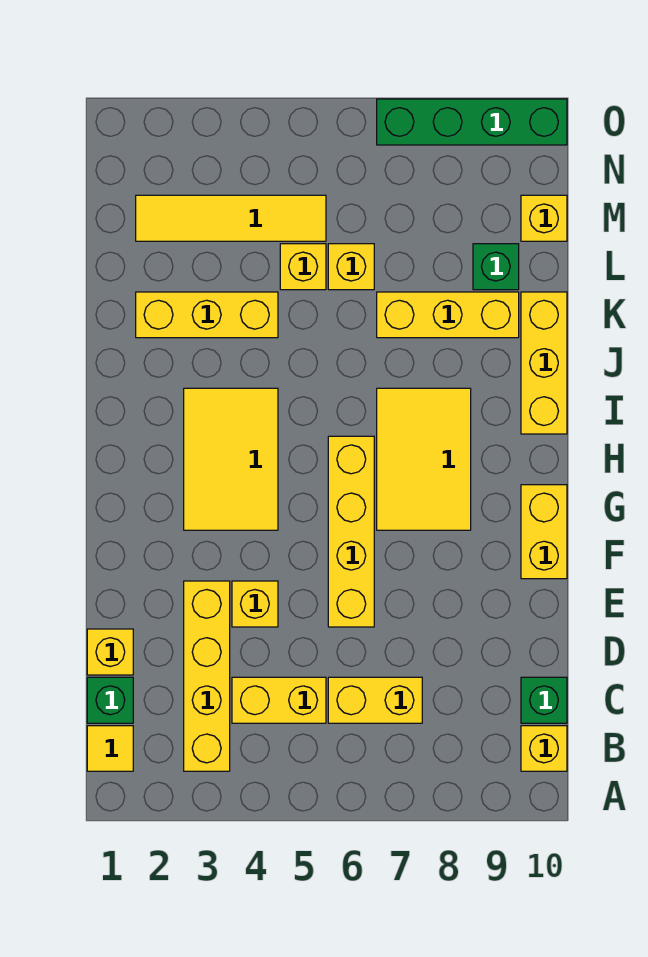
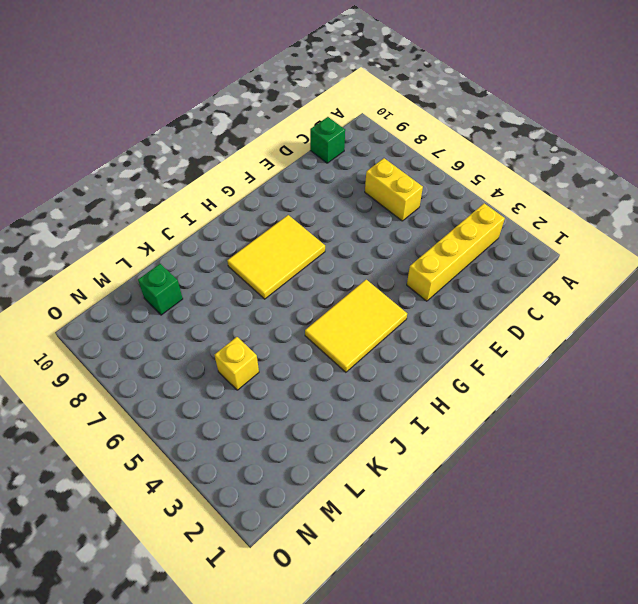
none -> yellow 1x1 tile [87,726,133,771]
none -> yellow 1x1 brick [521,726,567,771]
none -> green 1x1 brick [87,677,133,723]

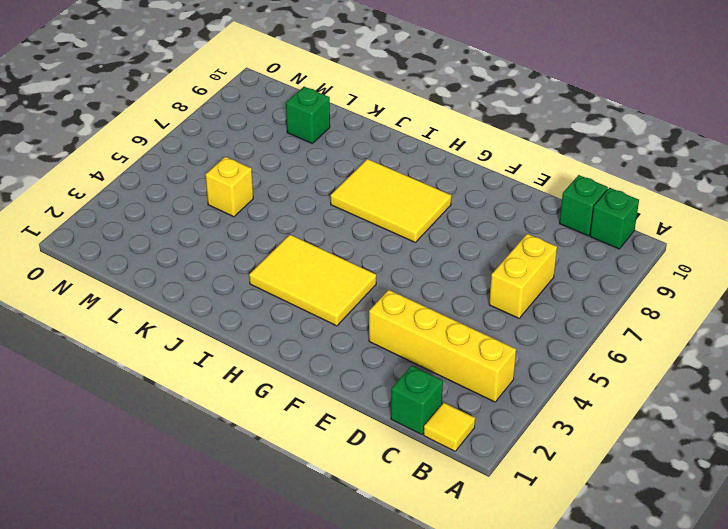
green 1x1 brick [590,188,639,249] -> yellow 1x1 brick [521,726,567,771]
none -> yellow 1x2 brick [232,677,326,723]
none -> yellow 1x1 brick [87,629,133,675]
none -> yellow 1x1 brick [232,581,278,627]

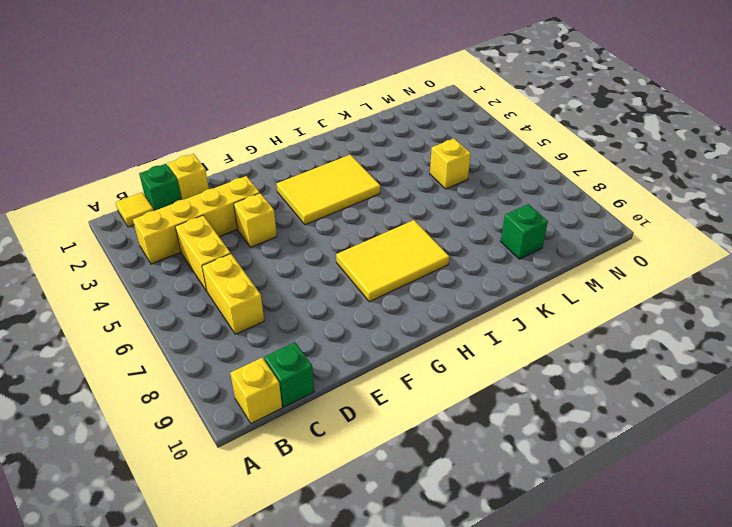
none -> yellow 1x4 brick [328,436,374,627]
none -> yellow 1x2 brick [521,485,567,579]
none -> yellow 1x3 brick [521,292,567,434]

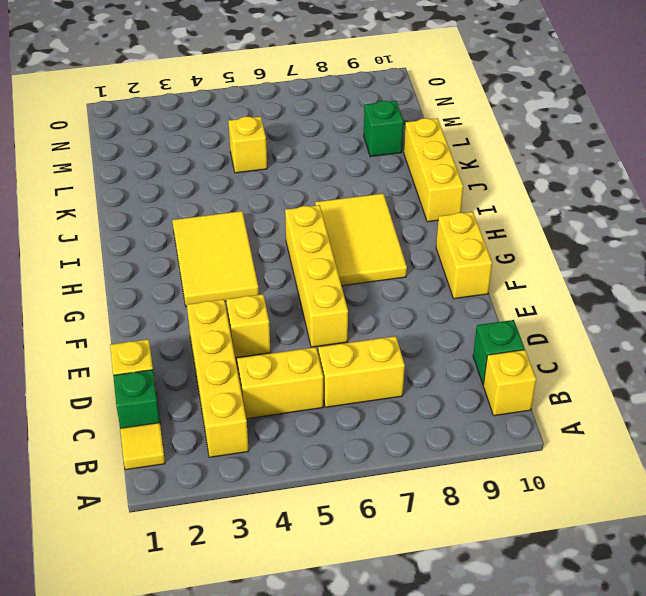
none -> yellow 1x3 brick [136,292,278,338]
none -> yellow 1x3 brick [377,292,519,338]
none -> yellow 1x1 brick [328,244,374,290]

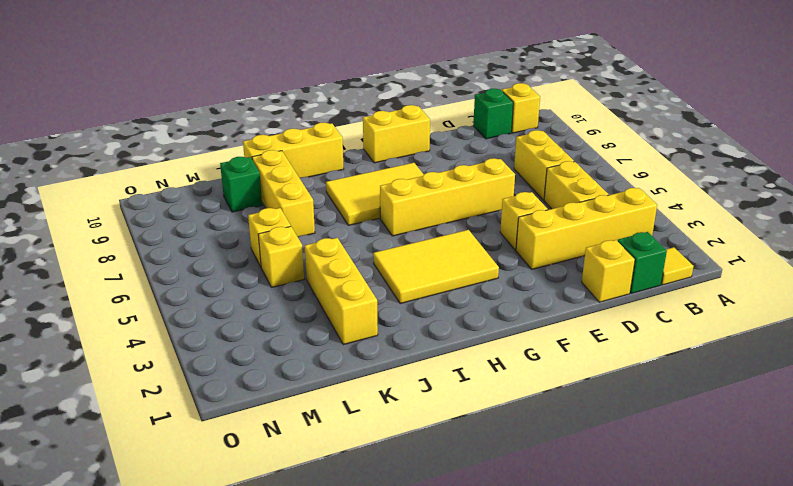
none -> yellow 1x4 tile [136,195,326,241]
none -> yellow 1x1 brick [521,195,567,241]
none -> green 1x4 brick [377,99,567,145]

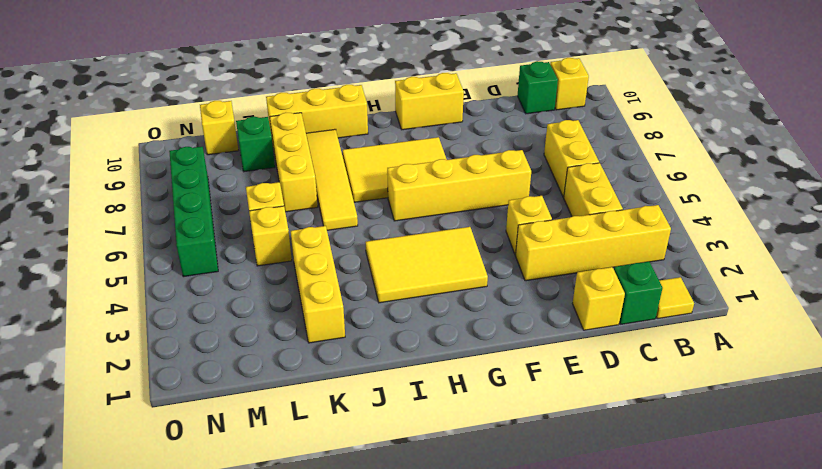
yellow 1x4 tile [306,129,358,230] -> yellow 1x4 tile moved to [136,195,326,241]
green 1x4 brick [169,147,218,277] -> green 1x4 brick moved to [377,99,567,145]

